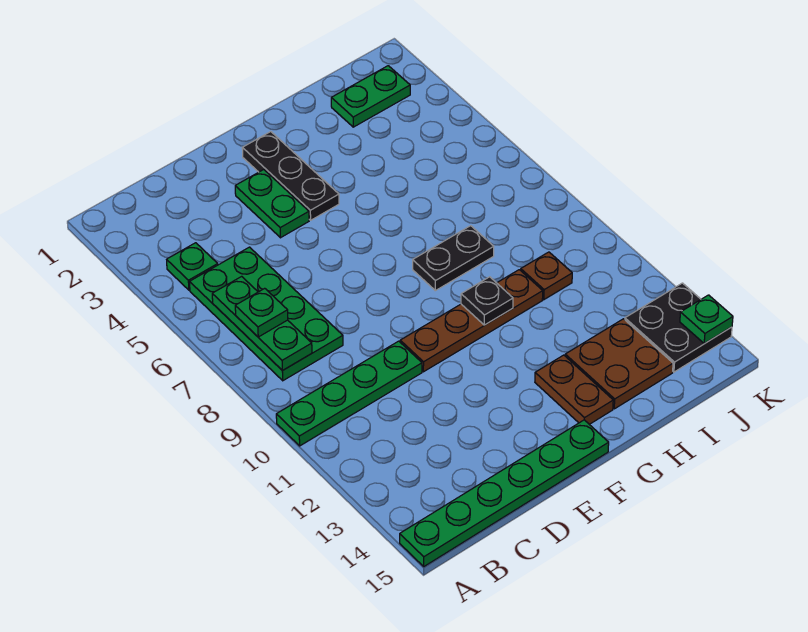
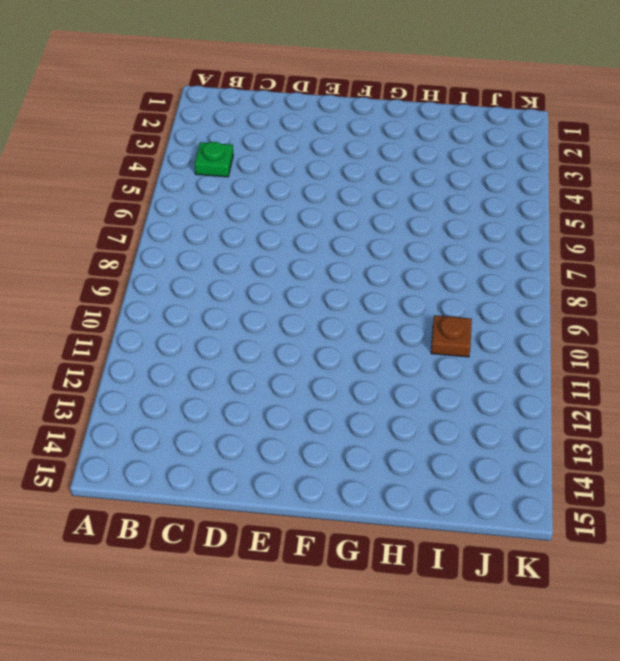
none -> green 1x4 plate [276,341,422,446]
none -> green 1x6 plate [400,420,609,566]
none -> green 2x4 plate [190,247,343,381]

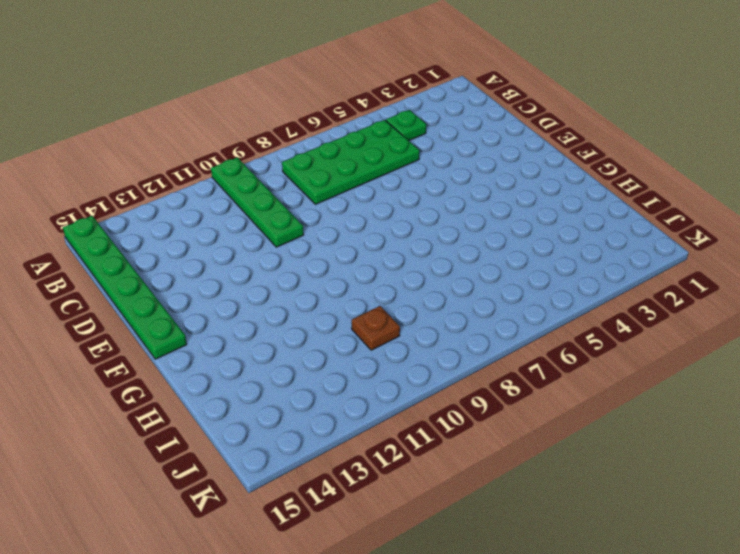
none -> green 1x2 plate [235,170,309,238]
none -> brown 1x4 plate [400,270,543,372]
none -> black 1x3 plate [242,132,339,220]

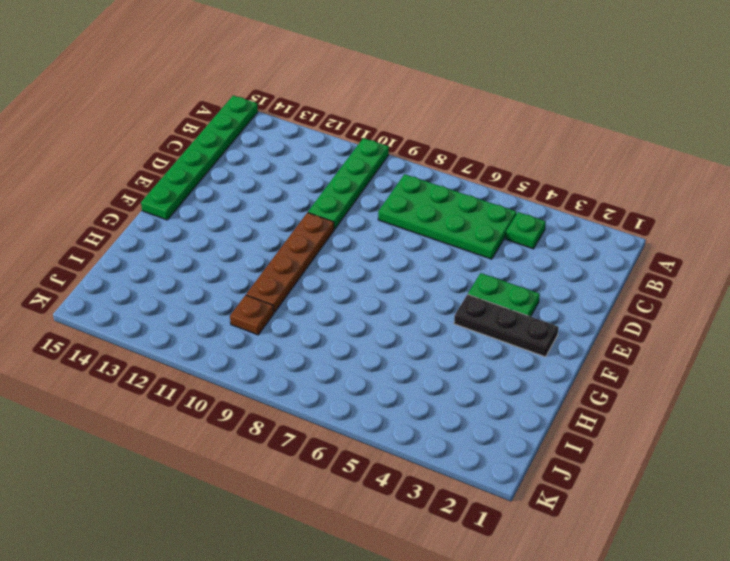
none -> black 1x2 plate [413,226,494,291]
none -> brown 1x2 plate [535,355,613,424]
none -> brown 2x2 plate [565,319,673,409]

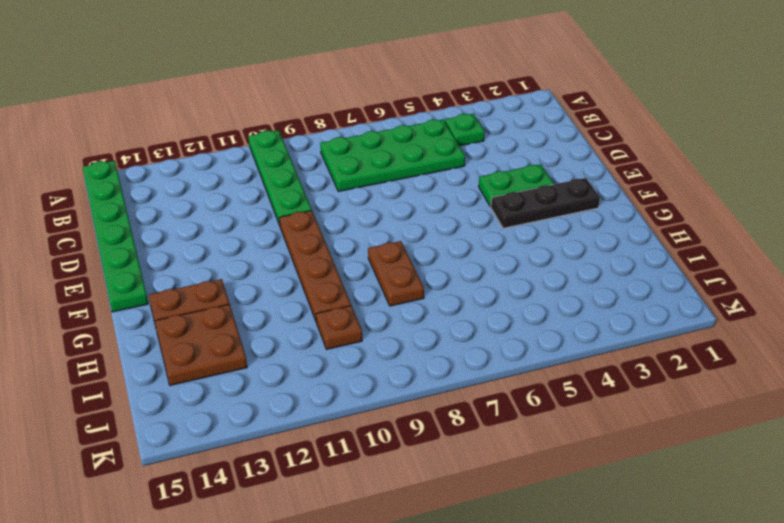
brown 1x2 plate [368,241,424,306] -> black 1x2 plate [413,226,494,291]
none -> green 1x2 plate [331,66,410,127]
none -> black 2x2 plate [625,283,732,372]
none -> green 1x3 plate [212,276,312,371]

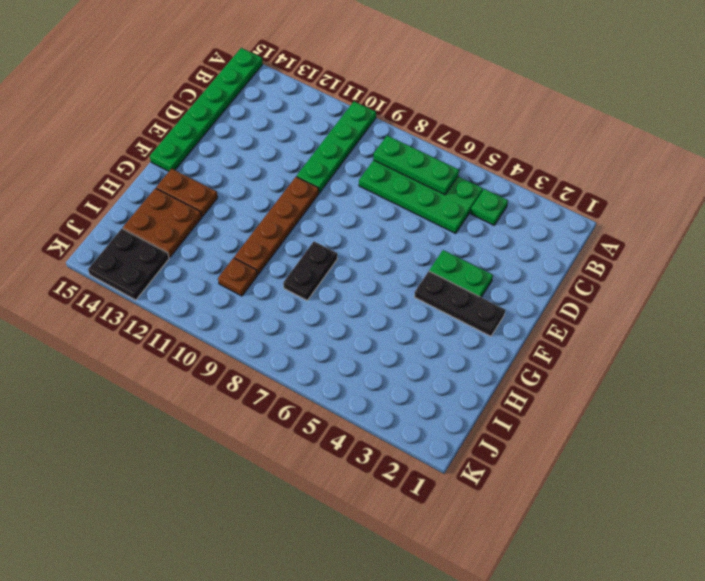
none -> green 1x2 plate [331,66,410,127]
none -> black 1x1 plate [461,277,513,325]
none -> green 1x1 plate [680,295,733,344]

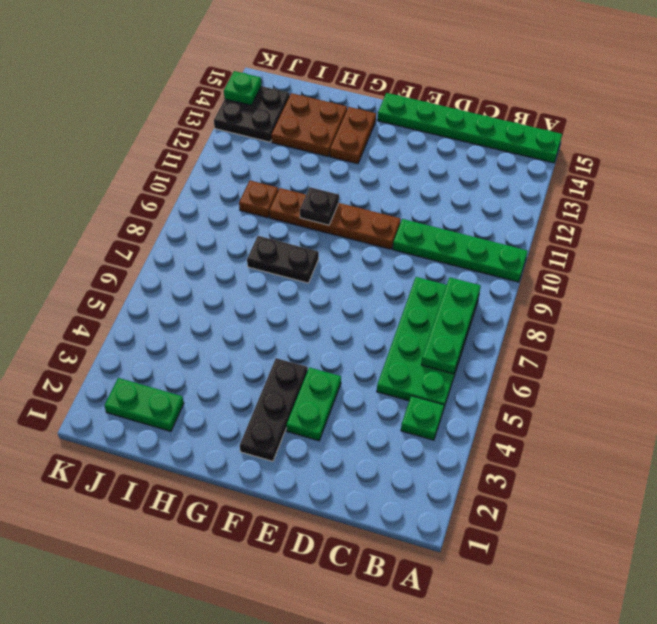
none -> green 1x1 plate [235,288,288,337]

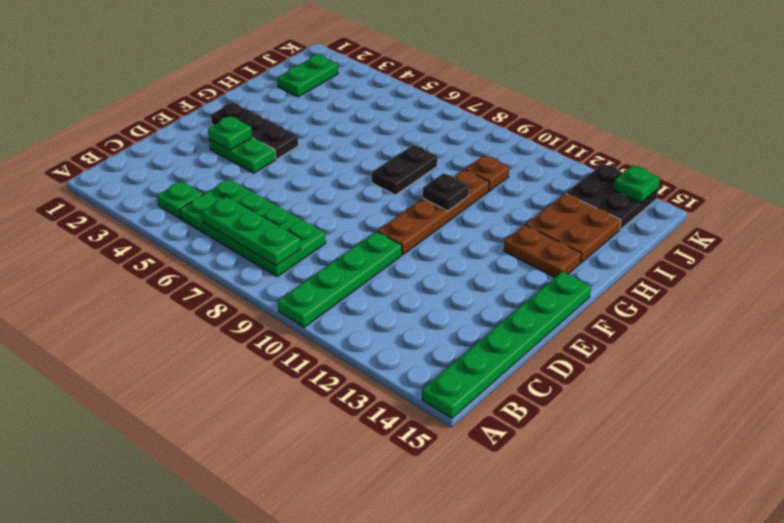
green 1x1 plate [208,116,252,150] -> green 1x1 plate moved to [235,288,288,337]

